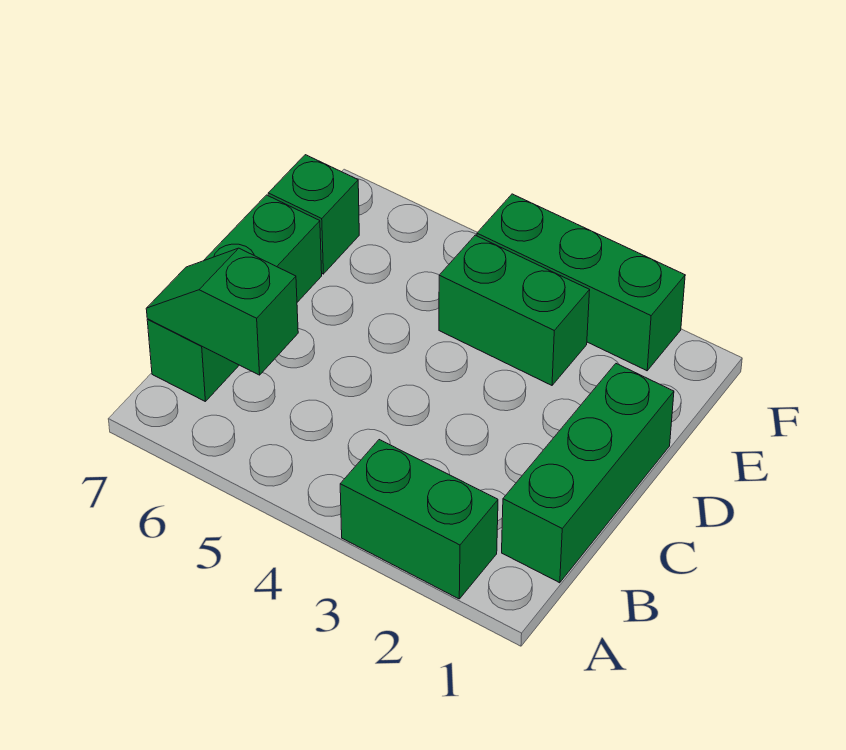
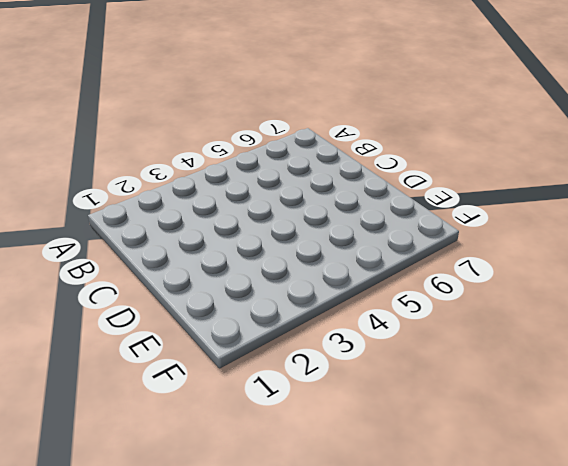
none -> green 1x2 brick [340,440,498,599]
none -> green 1x3 brick [502,364,674,583]

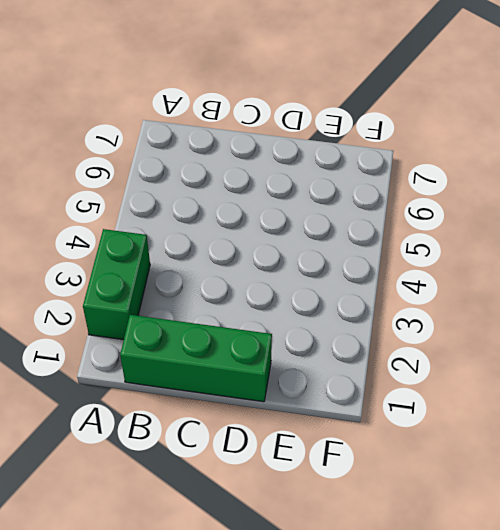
none -> green 1x3 brick [147,195,322,402]
none -> green 1x2 brick [439,235,590,385]

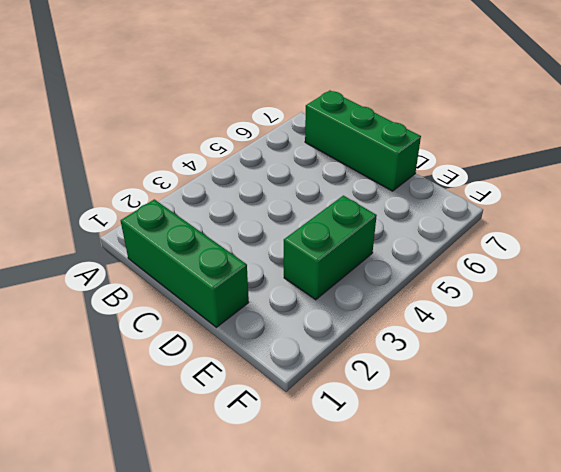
none -> green 1x2 brick [340,440,498,599]
none -> green 1x1 brick [268,155,359,274]

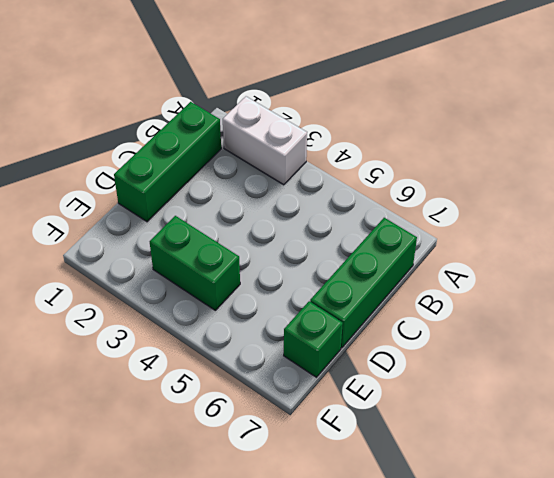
white 1x2 brick [223,96,307,185] -> green 1x2 brick [340,440,498,599]
none -> green 1x3 brick [477,194,685,371]
none -> green 1x2 slope [146,248,298,375]

